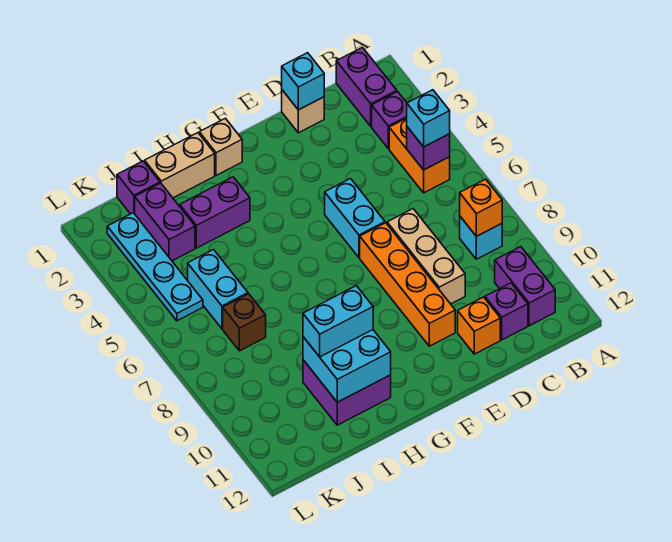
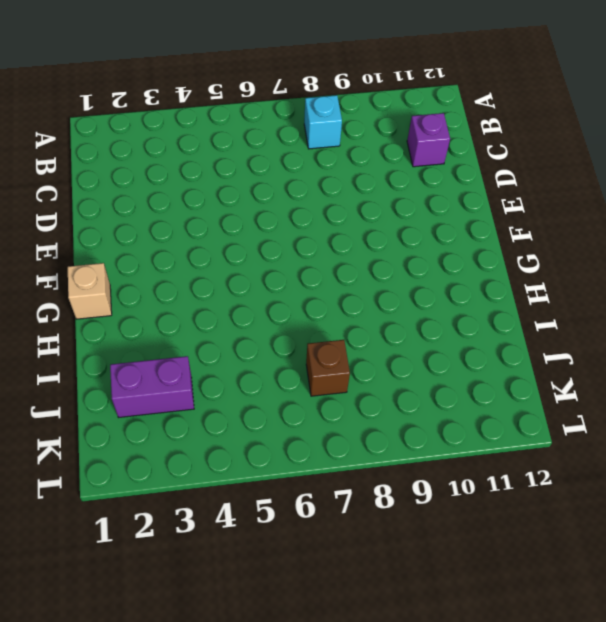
none -> purple 1x2 brick [336,47,397,126]
none -> purple 1x1 brick [372,92,407,149]
none -> orange 1x2 brick [389,118,450,193]

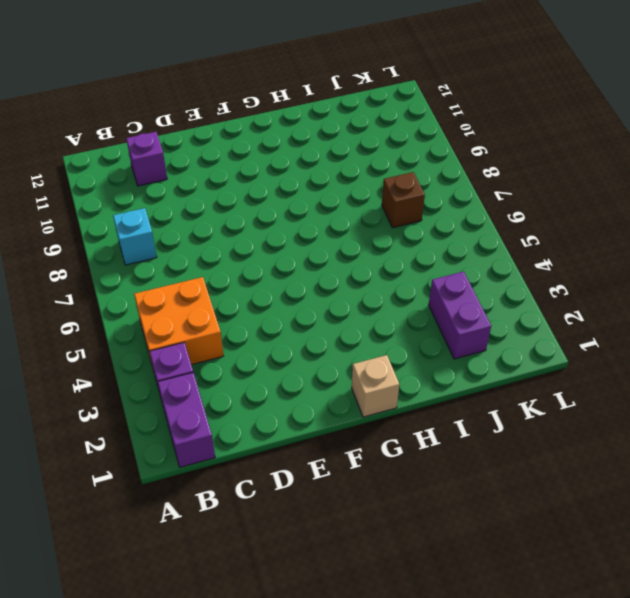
orange 2x2 brick [134,277,223,367] -> orange 1x2 brick [389,118,450,193]
none -> purple 1x2 brick [495,247,555,326]
none -> tan 1x1 brick [282,90,324,133]
none -> tan 1x3 brick [387,209,465,304]

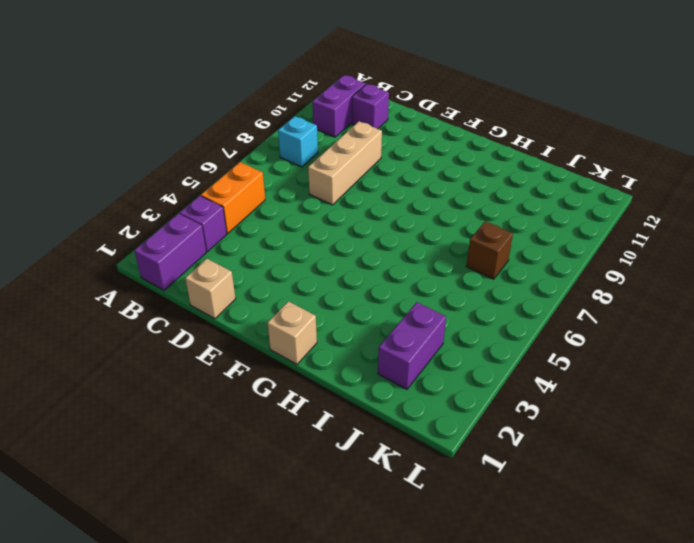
none -> orange 1x1 brick [458,297,500,354]
none -> cyan 1x2 brick [325,179,385,258]
none -> orange 1x4 brick [360,223,455,346]

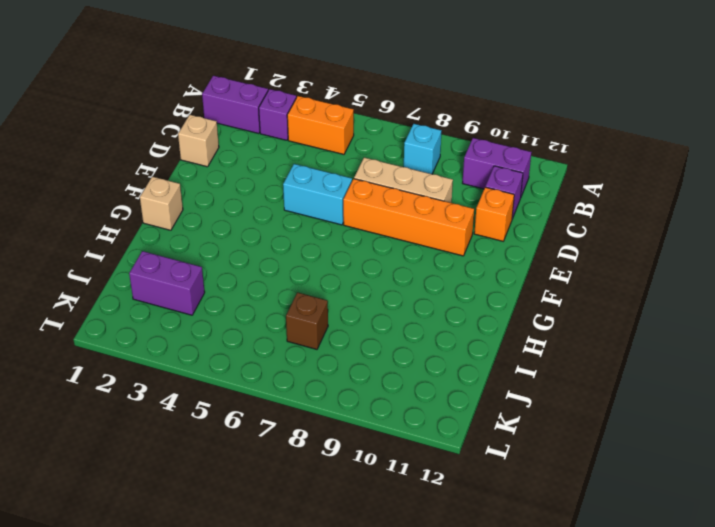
none -> tan 1x2 brick [145,133,215,198]
none -> purple 1x2 brick [180,177,250,248]
none -> purple 2x2 brick [303,360,391,425]

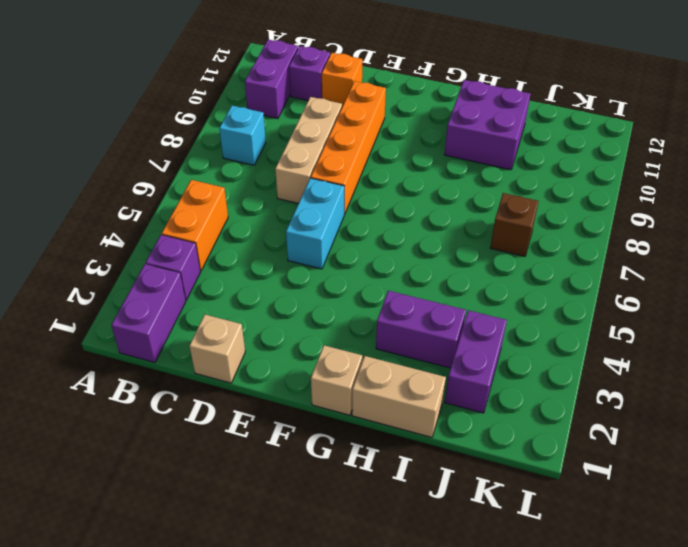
none -> purple 1x1 brick [117,161,160,214]
none -> cyan 1x2 brick [188,250,248,329]
none -> cyan 1x4 plate [107,213,203,321]

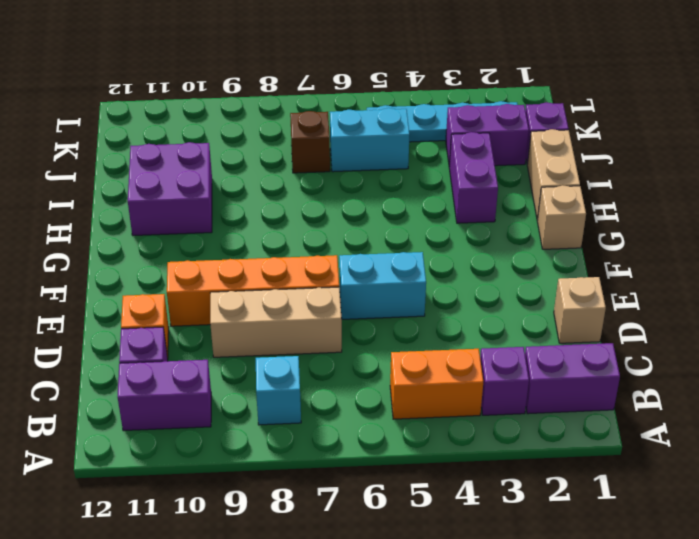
none -> purple 1x1 brick [407,127,450,170]
none -> orange 1x1 brick [460,179,502,236]
none -> cyan 1x1 brick [282,53,324,110]

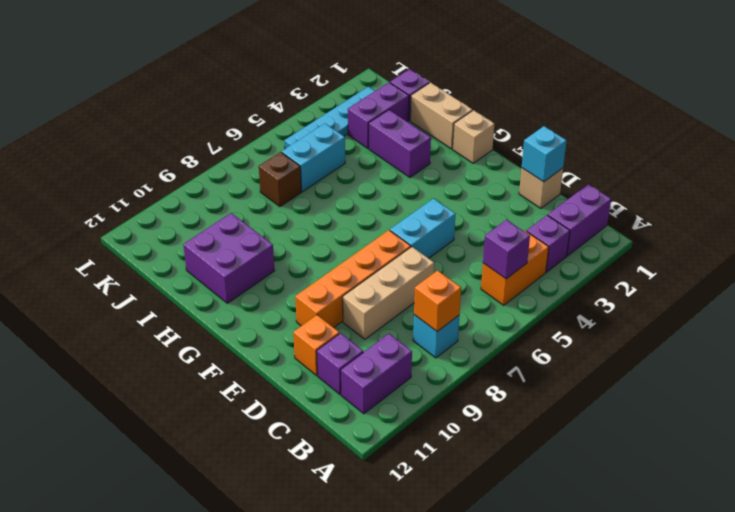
none -> cyan 2x2 brick [303,330,391,402]
none -> cyan 1x1 brick [407,90,450,147]
none -> cyan 1x2 brick [303,286,373,357]

